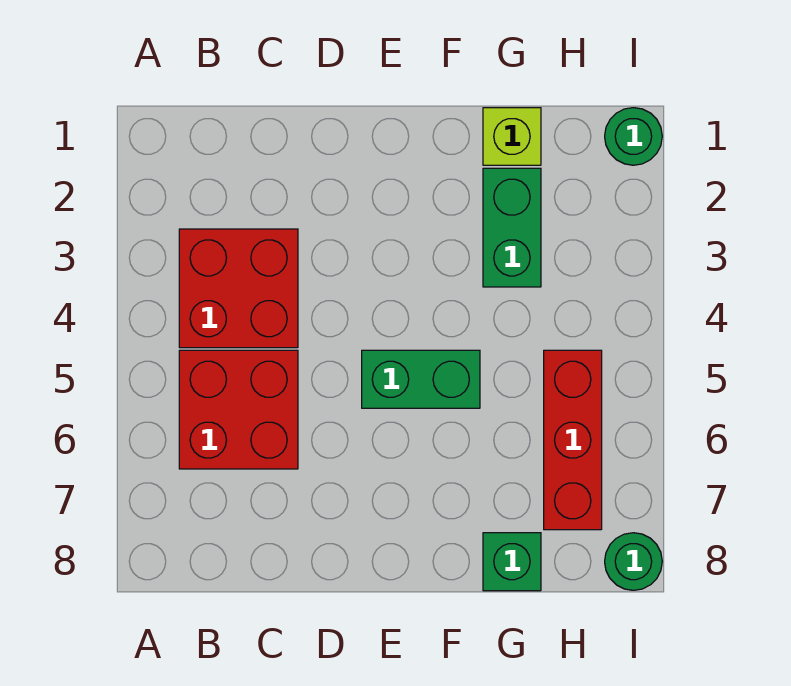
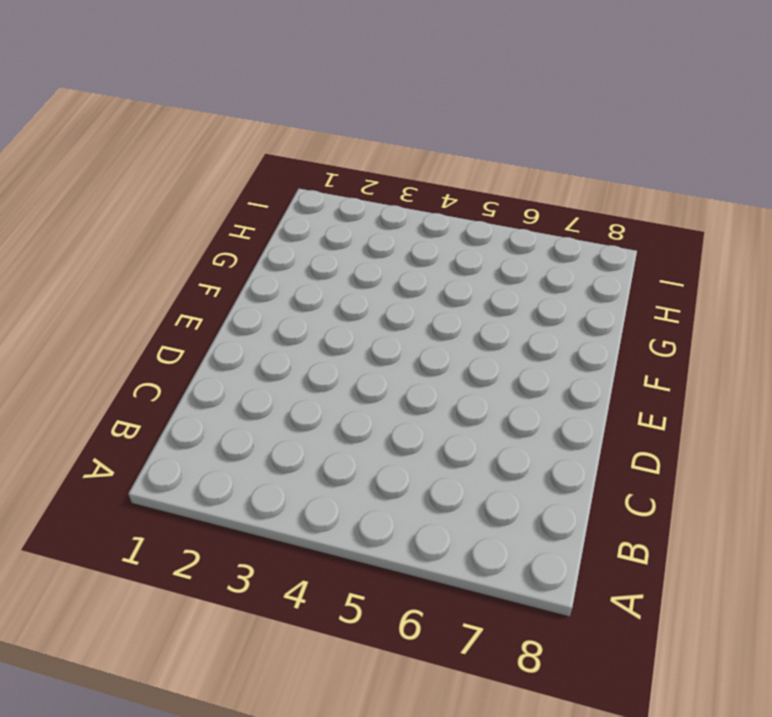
none -> red 2x2 brick [179,229,298,348]
none -> red 2x2 brick [179,350,298,469]

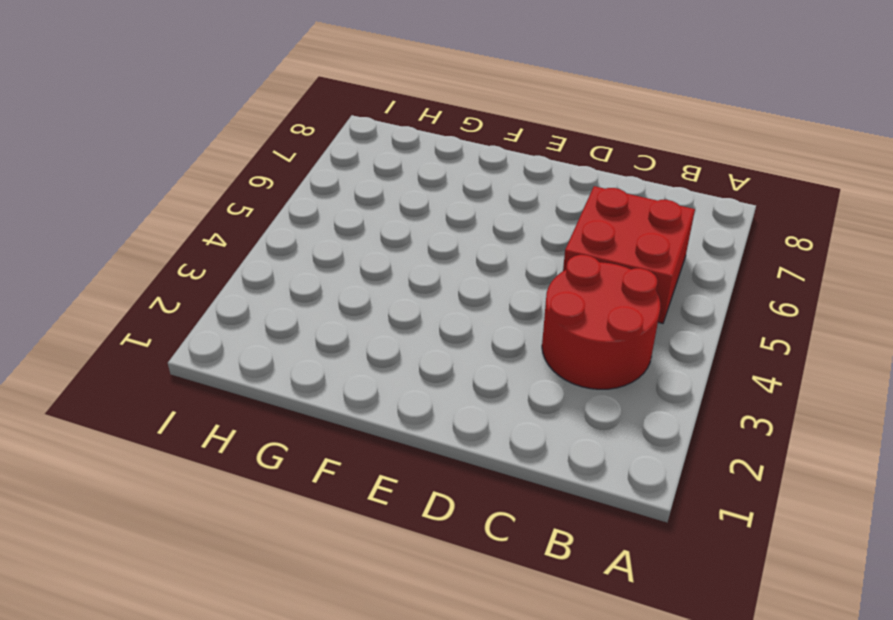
red 2x2 round brick [542,255,660,389] -> red 2x2 brick [179,229,298,348]
none -> green 1x2 brick [362,350,480,408]
none -> lime 1x1 brick [483,108,541,165]

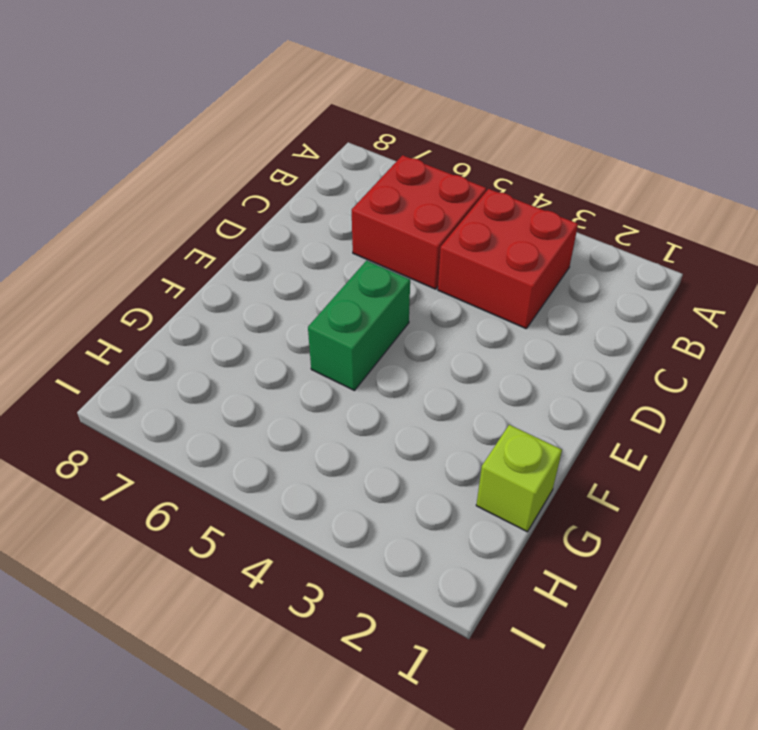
none -> green 1x2 brick [483,168,541,287]
none -> green 1x1 brick [483,533,541,591]

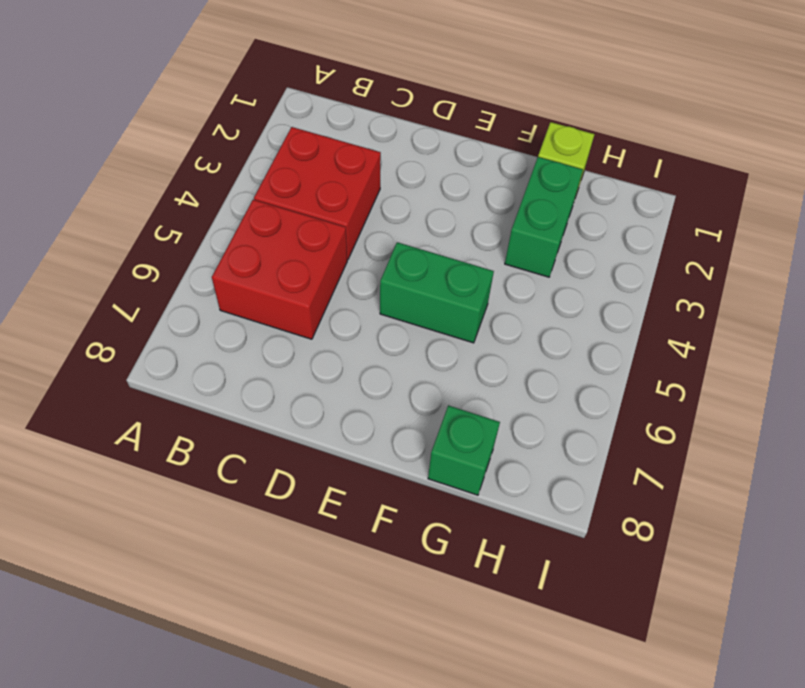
none -> red 1x3 brick [544,350,602,530]
none -> green 1x1 round brick [605,108,662,165]

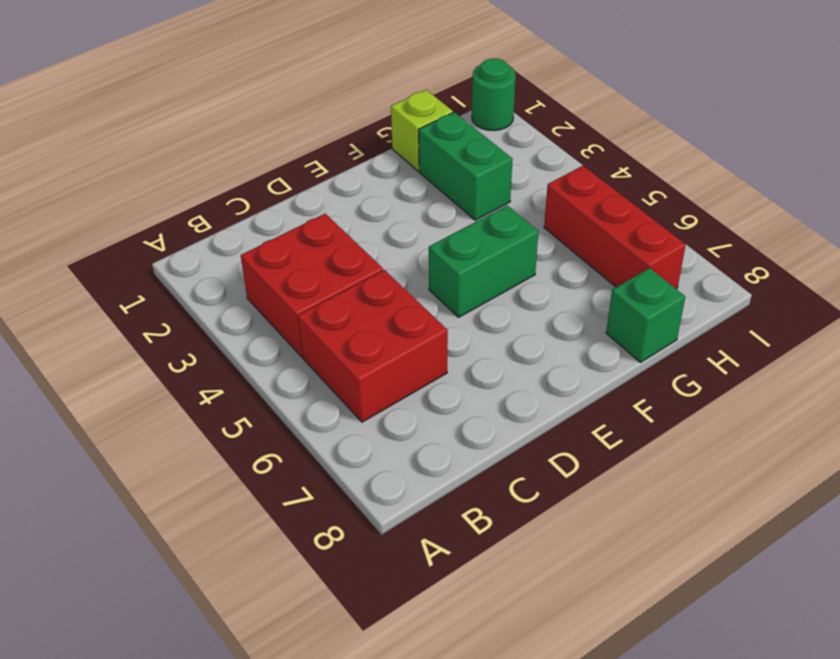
none -> green 1x1 round brick [605,533,662,590]

